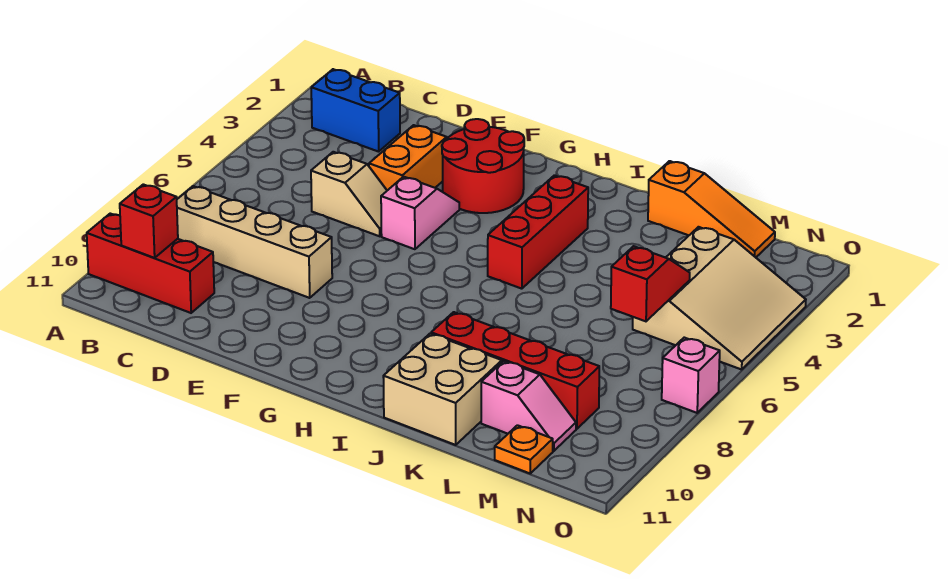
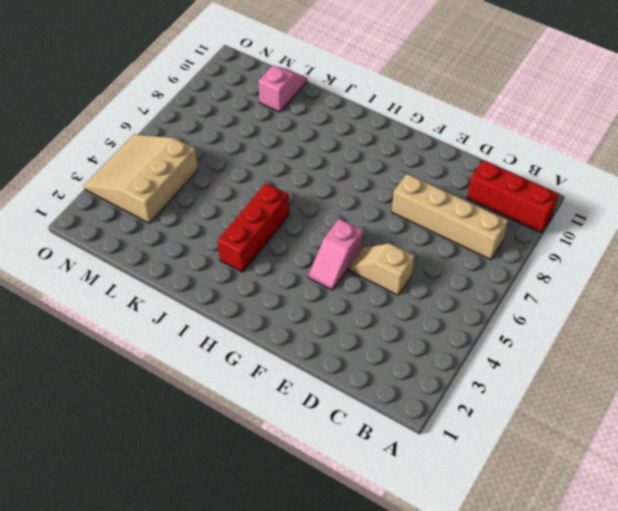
pink 1x2 slope [258,66,307,112] -> pink 1x2 slope turned to [481,361,576,451]
none -> blue 1x2 brick [311,69,400,152]
none -> orange 1x2 brick [369,125,447,190]
none -> red 2x2 round brick [442,119,524,213]

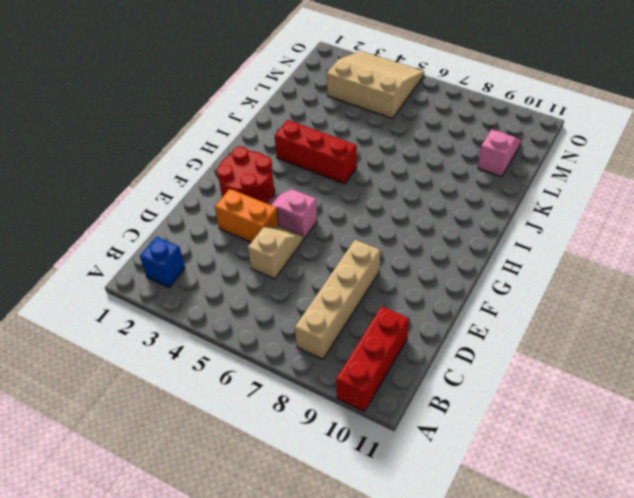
blue 1x1 brick [140,236,185,288] -> blue 1x2 brick [311,69,400,152]
none -> red 1x4 brick [431,312,599,429]
none -> tan 2x2 brick [383,333,502,445]
none -> orange 1x3 slope [648,161,775,257]

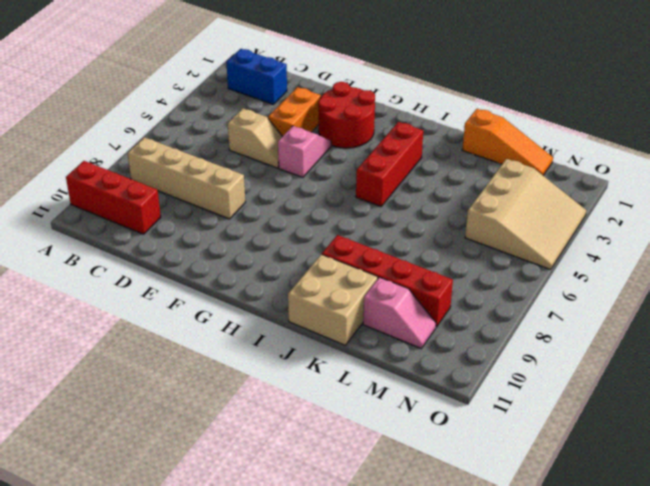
none -> orange 1x1 plate [495,425,553,473]
none -> pink 1x1 brick [662,338,720,413]
none -> red 1x1 brick [120,184,178,258]

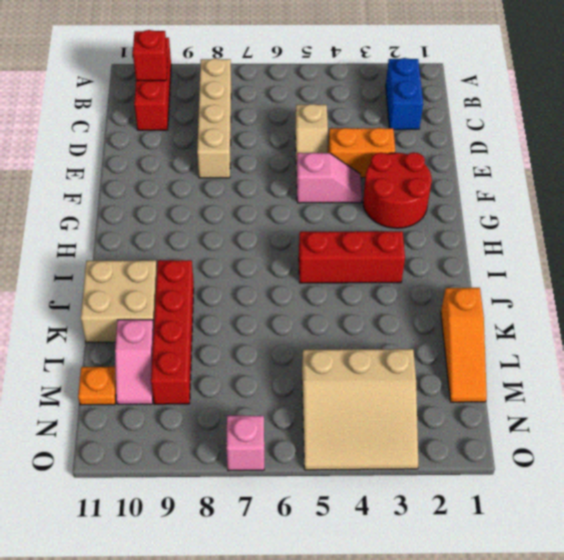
none -> red 1x2 slope [611,246,690,321]

